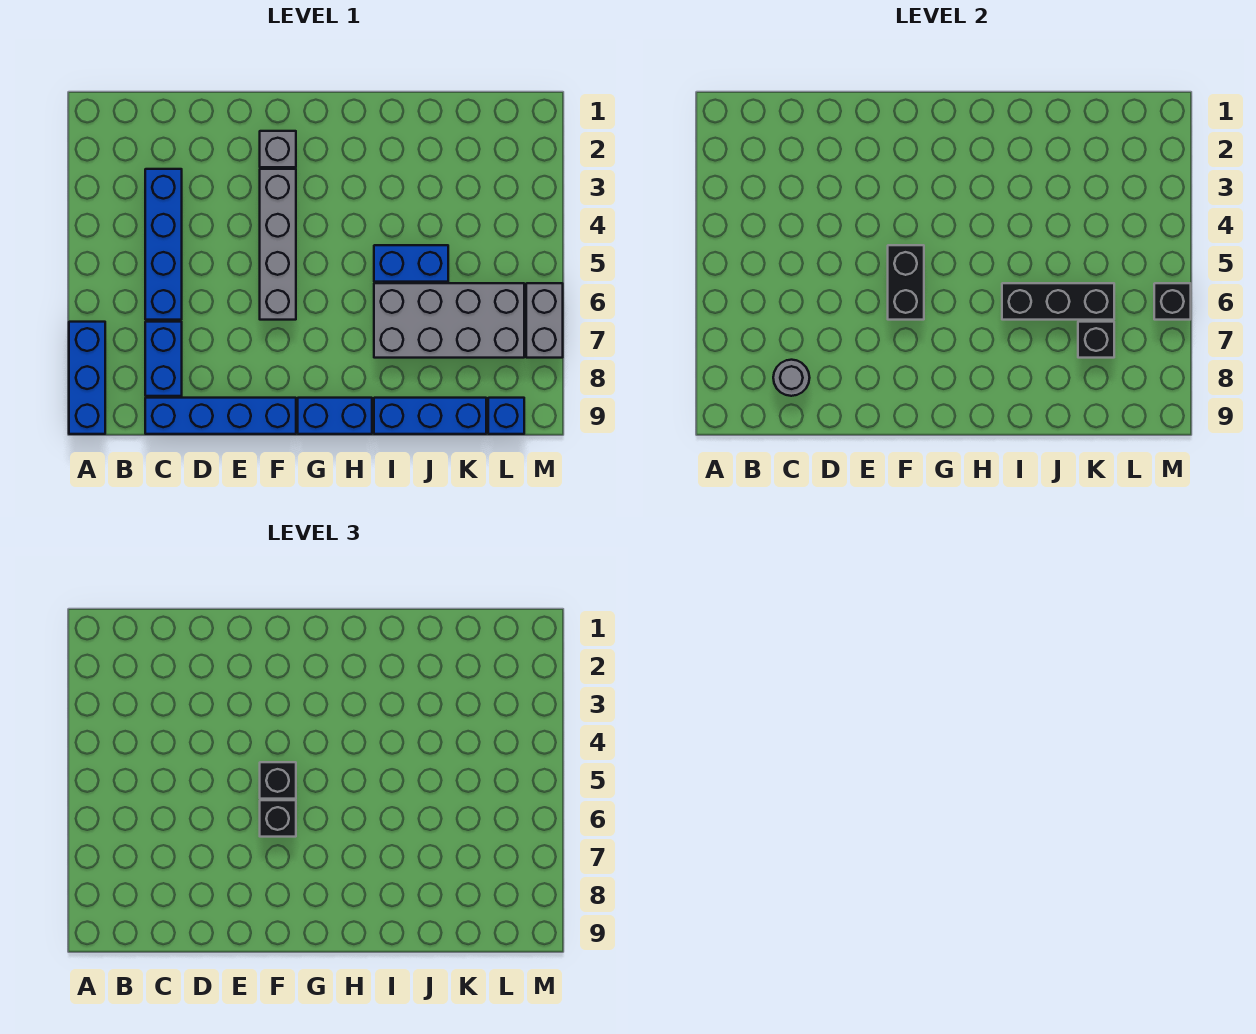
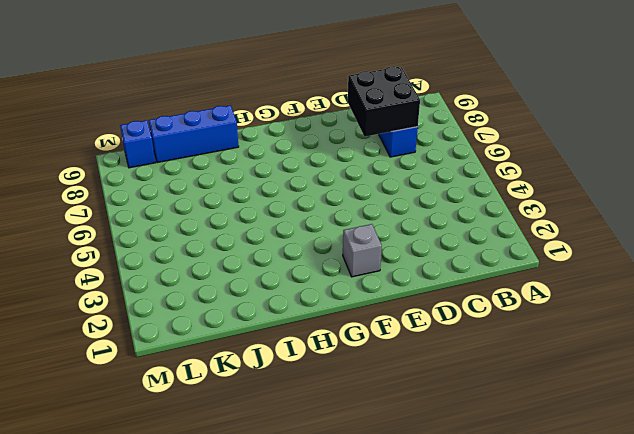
black 2x2 brick [348,66,420,137] -> grey 1x1 round brick [773,360,810,396]
none -> blue 1x3 brick [69,322,105,434]
none -> blue 1x4 brick [145,169,182,320]
none -> blue 1x4 brick [145,398,296,434]

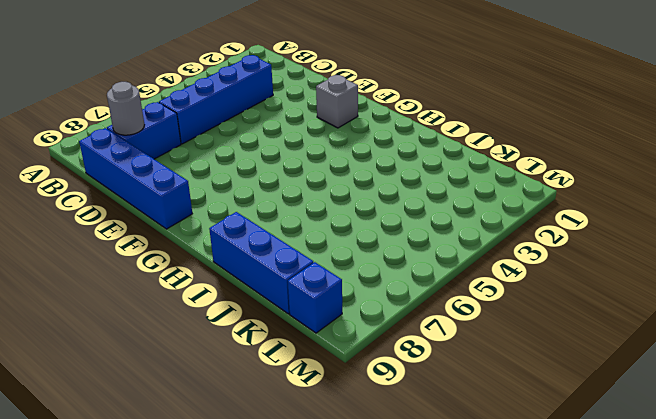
none -> blue 1x3 brick [69,322,105,434]
none -> grey 1x4 brick [260,169,296,320]
none -> blue 1x2 brick [298,398,372,434]

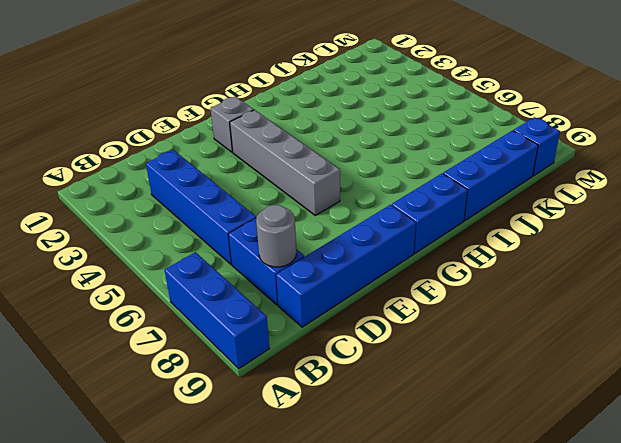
none -> blue 1x2 brick [374,245,448,282]
none -> grey 2x4 brick [374,283,524,358]
none -> grey 1x2 brick [526,283,563,358]

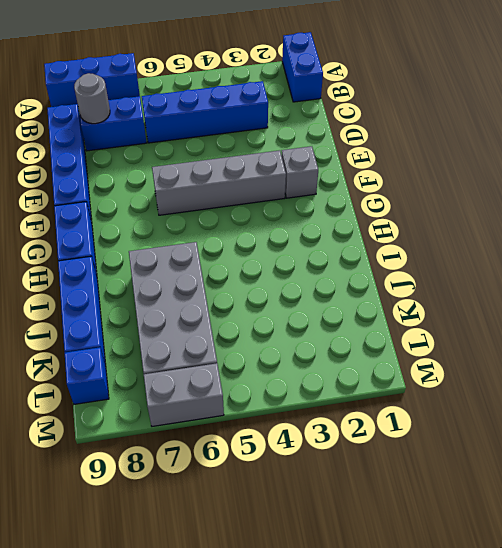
blue 1x2 brick [282,32,323,102] -> blue 1x2 brick moved to [374,245,448,282]
none -> black 1x2 brick [888,245,924,320]
none -> black 1x3 brick [1002,283,1114,320]
none -> black 1x1 brick [1078,322,1114,358]

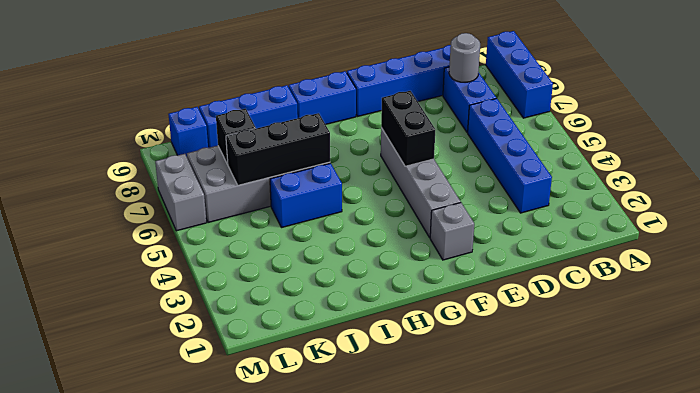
none -> black 1x1 brick [1154,283,1191,320]
none -> black 1x1 brick [260,762,296,799]
none -> black 1x1 brick [260,800,296,837]

